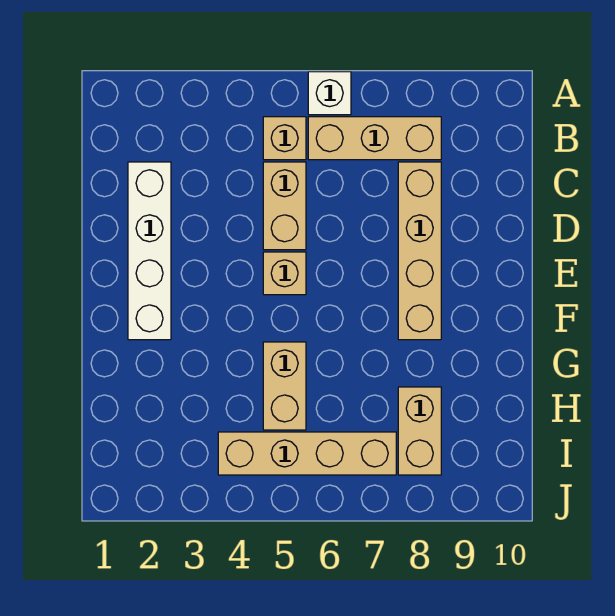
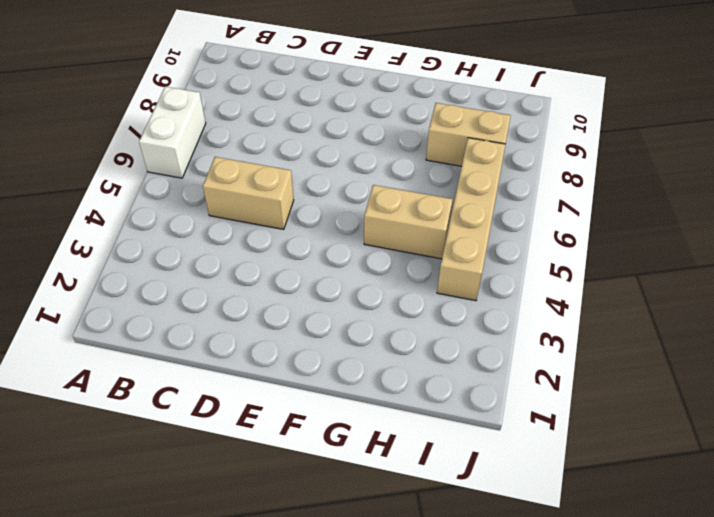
white 1x2 brick [139,87,206,178] -> white 1x1 brick [308,72,351,115]
none -> tan 1x1 brick [263,117,306,160]
none -> tan 1x3 brick [308,117,441,160]

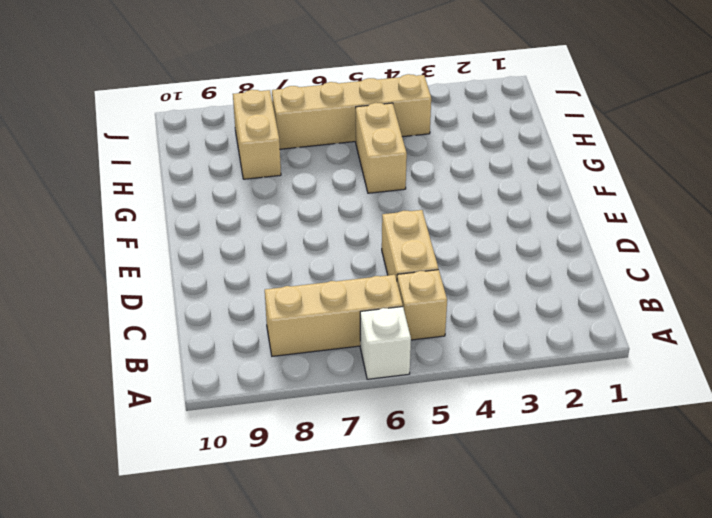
none -> white 1x4 brick [128,162,171,340]
none -> tan 1x4 brick [398,162,441,340]

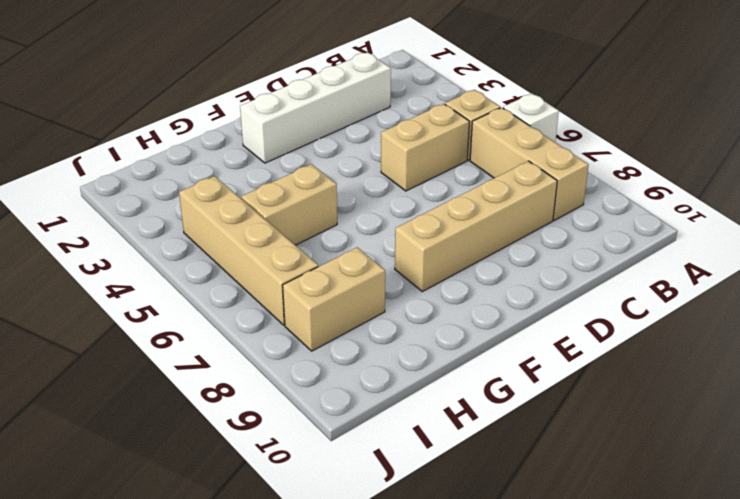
none -> tan 1x1 brick [263,252,306,295]

